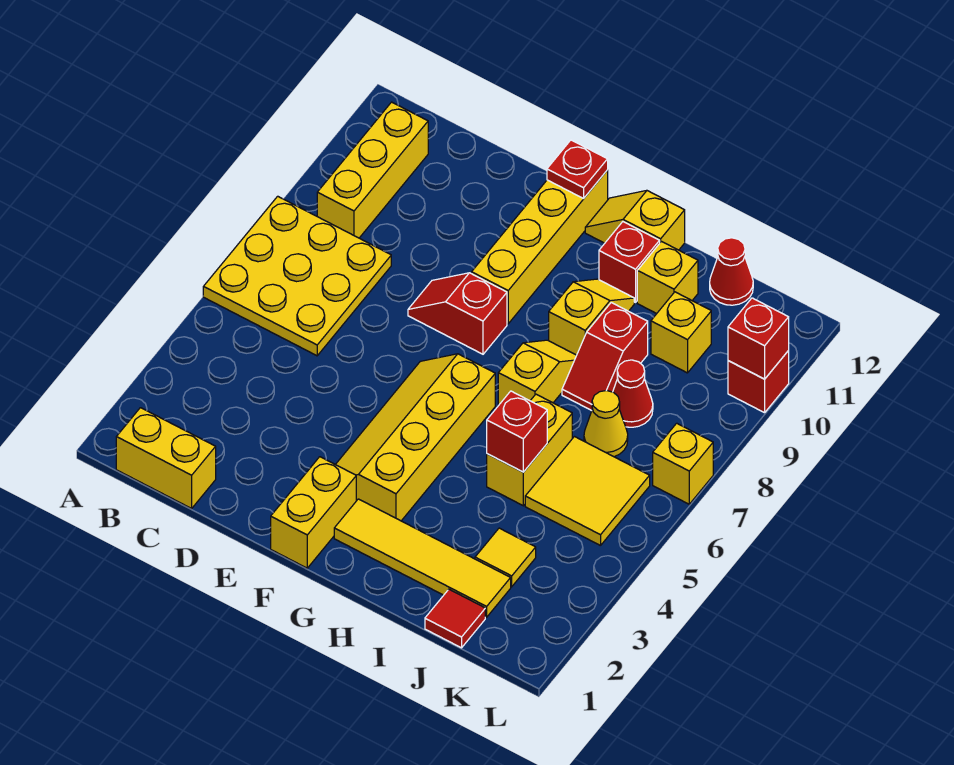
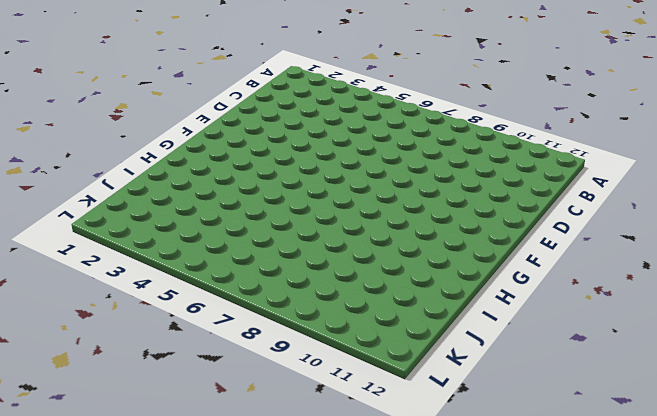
none -> yellow 3x3 plate [203,196,391,356]
none -> yellow 1x2 brick [116,408,216,508]
none -> yellow 1x3 brick [317,102,428,238]

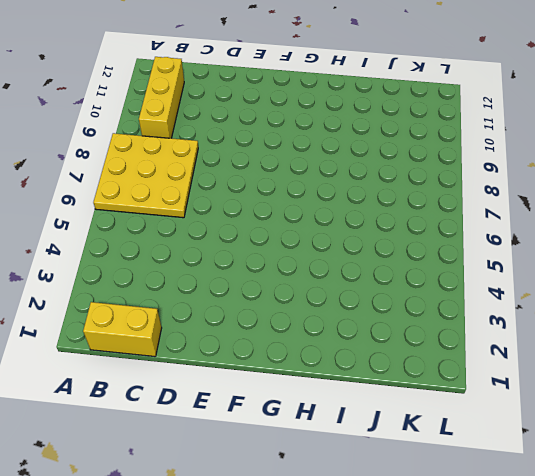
none -> red 1x2 slope [408,273,507,354]
none -> yellow 1x2 brick [271,457,356,568]
none -> yellow 2x4 slope [335,354,495,521]

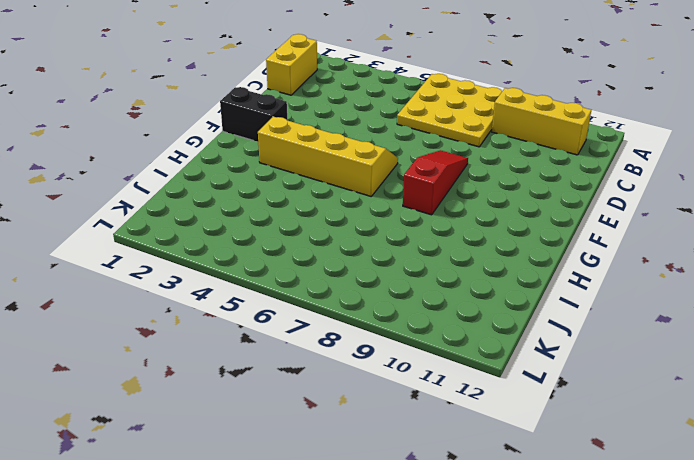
red 1x3 slope [403,150,468,215] -> red 1x2 slope [408,273,507,354]
black 1x2 brick [220,87,287,141] -> yellow 1x2 brick [271,457,356,568]
none -> yellow 1x4 brick [472,170,608,324]
none -> yellow 1x4 tile [334,499,511,617]
none -> yellow 1x2 slope [585,190,685,250]

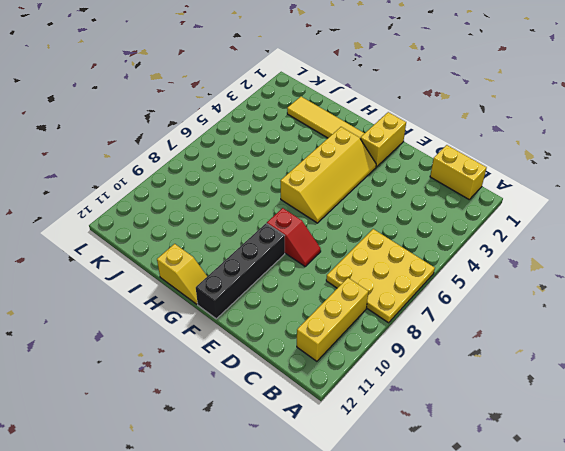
black 1x4 brick [196,223,285,319] -> yellow 1x4 brick [472,170,608,324]
none -> yellow 1x2 slope [498,340,577,406]
none -> yellow 1x2 slope [549,279,634,355]
none -> red 1x1 brick [599,222,660,303]

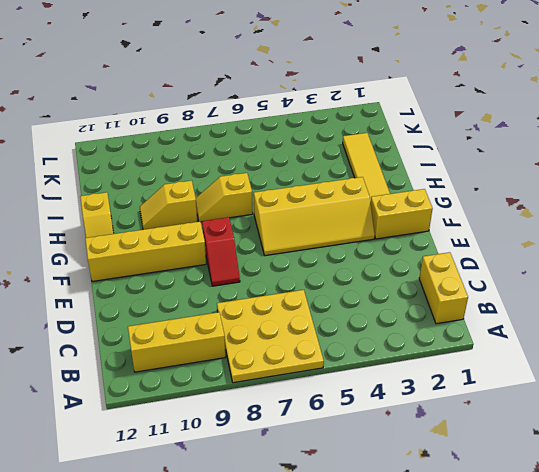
none -> red 1x1 brick [599,222,660,303]
none -> yellow 1x2 brick [487,394,572,506]
none -> red 1x2 slope [562,303,648,411]

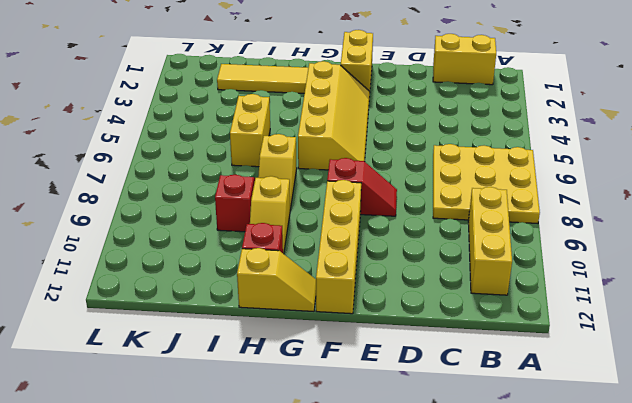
none -> yellow 1x1 brick [637,242,698,314]
none -> red 1x1 tile [425,589,485,648]
none -> yellow 1x1 tile [475,528,536,587]

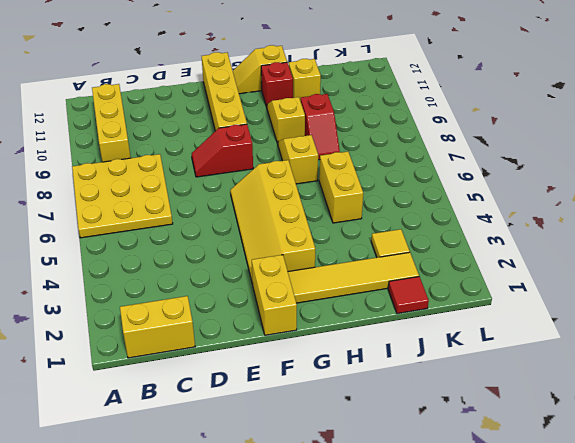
none -> yellow 2x2 tile [525,437,650,546]
none -> yellow 1x1 cone [584,391,628,457]
none -> red 1x1 cone [613,360,653,427]

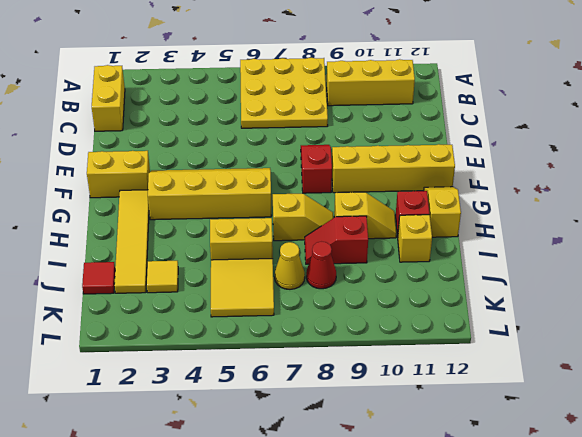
none -> yellow 1x1 brick [651,292,711,373]
none -> red 1x1 cone [710,238,753,305]
none -> yellow 1x1 brick [653,423,713,504]

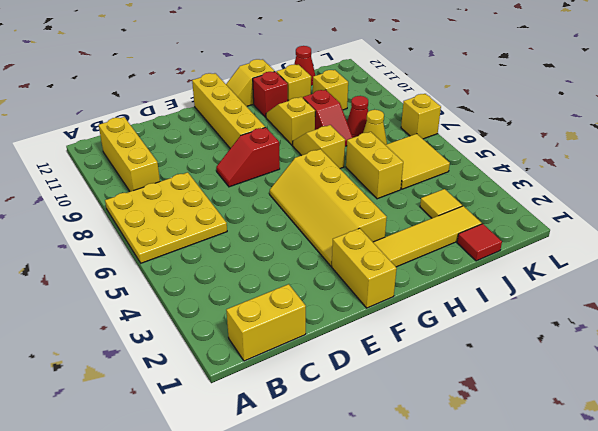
none -> red 1x1 brick [728,351,789,413]
none -> red 1x1 plate [547,140,608,199]
none -> red 1x1 brick [487,391,547,472]

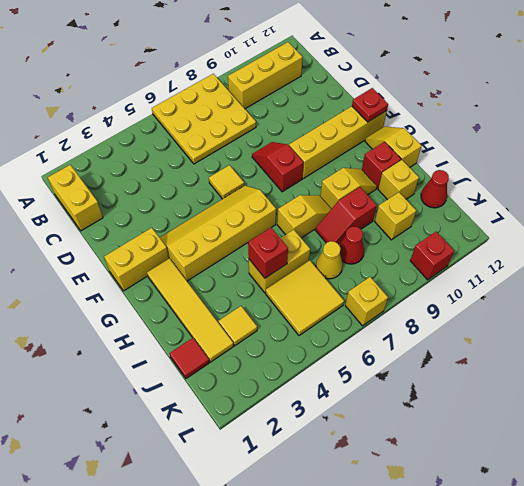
yellow 1x1 tile [209,165,244,199] -> none
none -> red 1x1 brick [728,298,789,379]

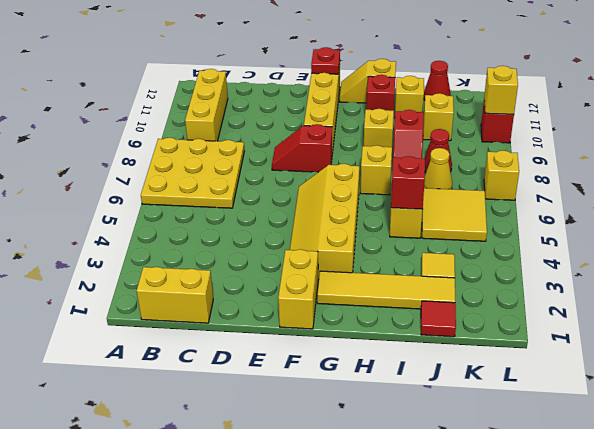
yellow 1x1 brick [484,66,518,114] -> red 1x1 brick [728,298,789,379]

